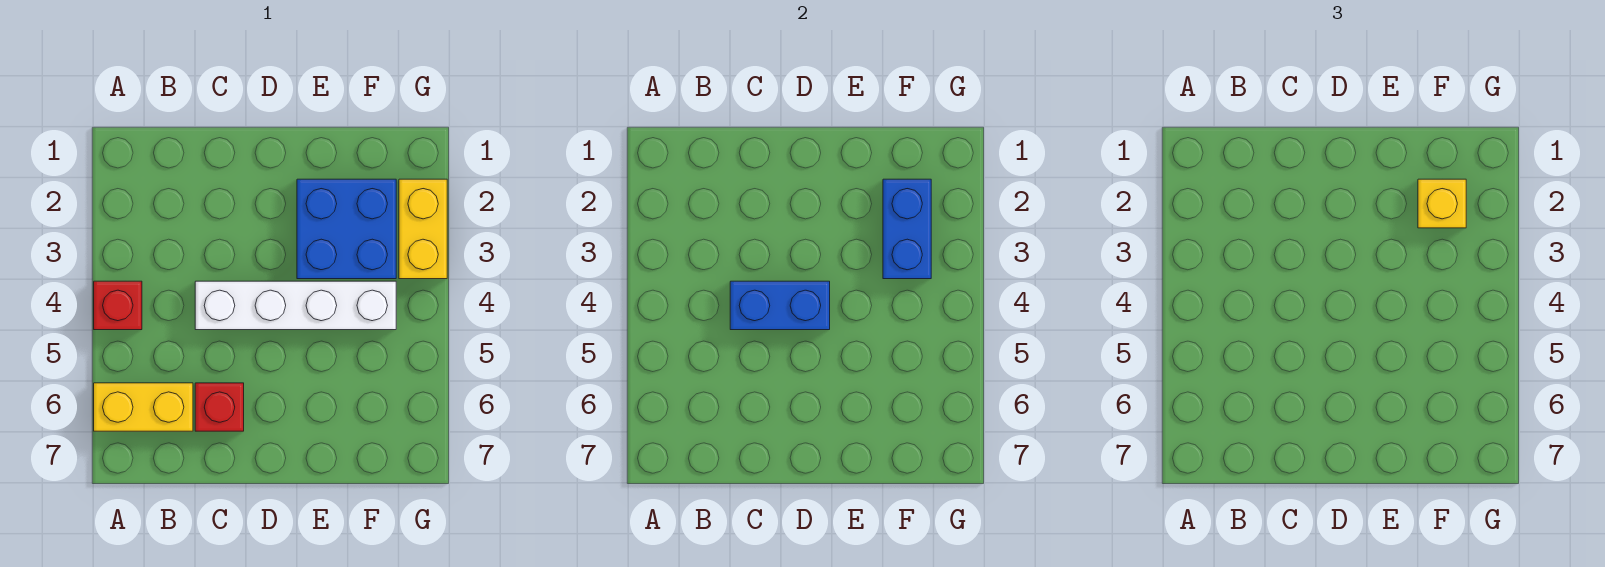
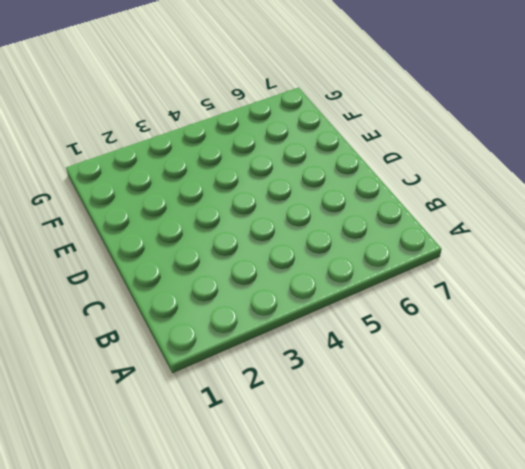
none -> red 1x1 brick [94,281,142,330]
none -> yellow 1x2 brick [94,383,193,431]

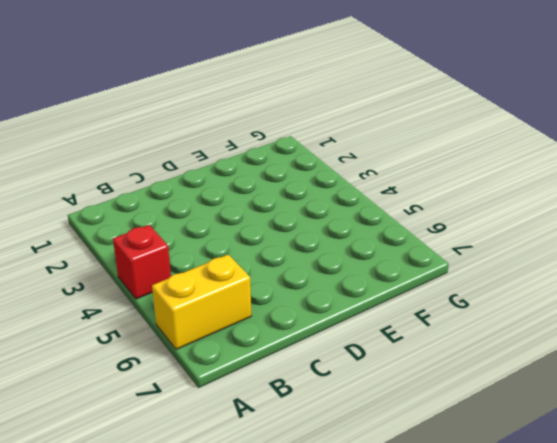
none -> white 1x4 brick [195,281,396,330]
none -> red 1x1 brick [195,383,244,431]

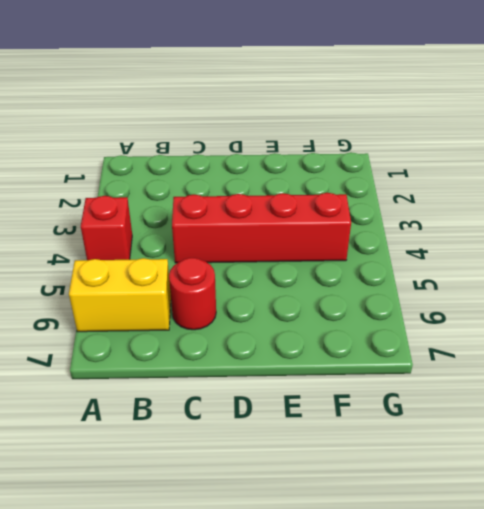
red 1x4 brick [172,193,351,263] -> white 1x4 brick [195,281,396,330]
red 1x1 round brick [169,258,216,330] -> red 1x1 brick [195,383,244,431]
none -> blue 2x2 brick [297,179,396,279]
none -> yellow 1x2 brick [399,179,447,279]

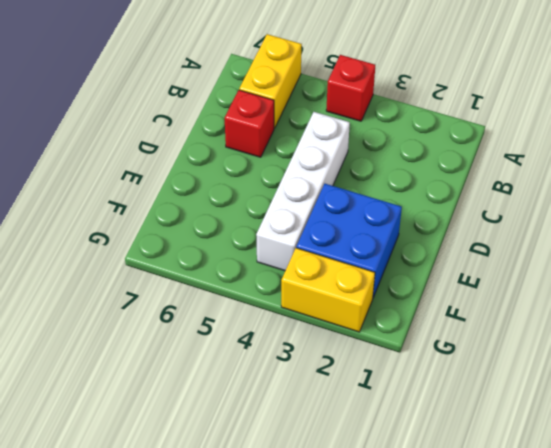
none -> blue 1x2 brick [730,281,830,330]
none -> blue 1x2 brick [883,179,931,279]

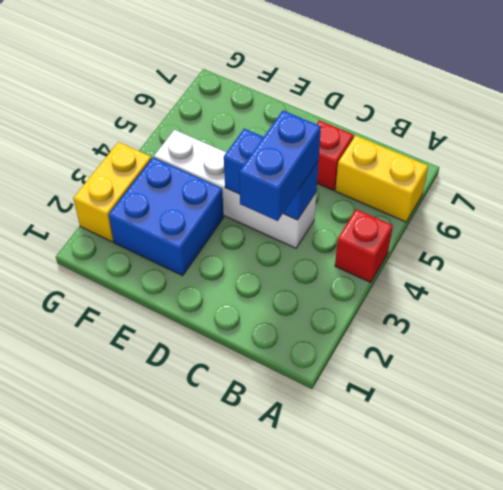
blue 1x2 brick [239,111,321,221] -> blue 1x2 brick moved to [883,179,931,279]
none -> yellow 1x1 brick [1418,179,1466,228]

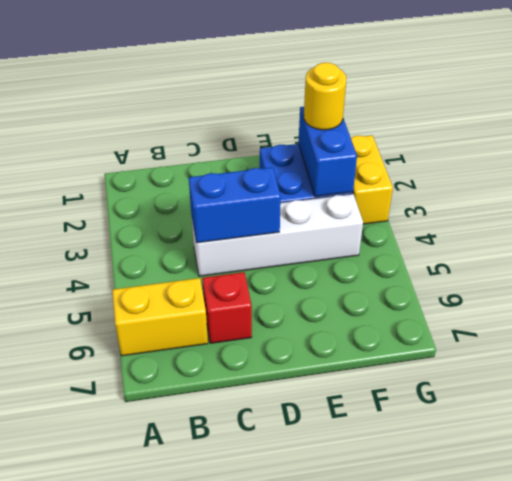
yellow 1x1 round brick [304,63,346,130] -> yellow 1x1 brick [1418,179,1466,228]
none -> red 1x1 brick [94,281,142,330]

